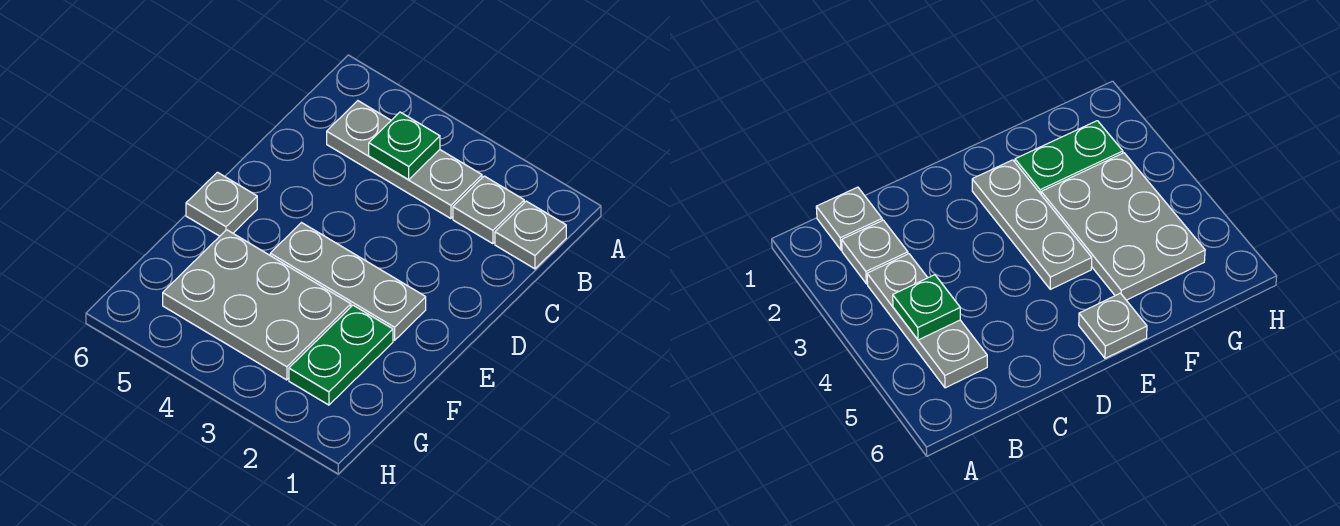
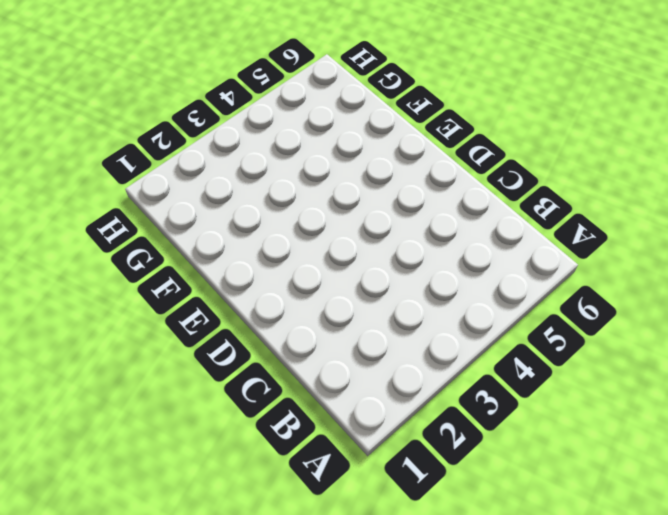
none -> grey 1x1 plate [495,201,566,269]
none -> grey 1x1 plate [453,176,524,244]

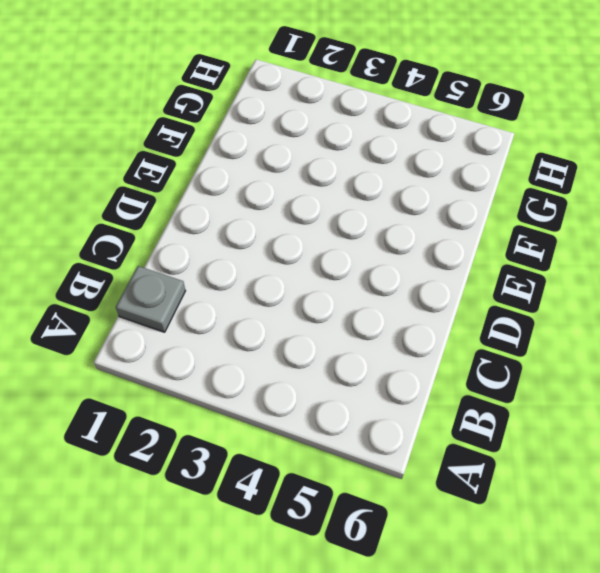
none -> grey 1x1 plate [453,176,524,244]
none -> grey 1x3 plate [327,101,482,219]

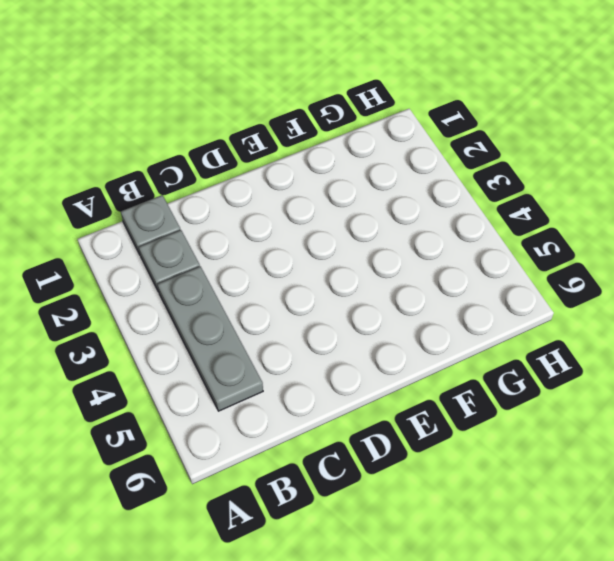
none -> grey 1x3 plate [270,223,426,340]
none -> grey 1x1 plate [186,172,257,236]

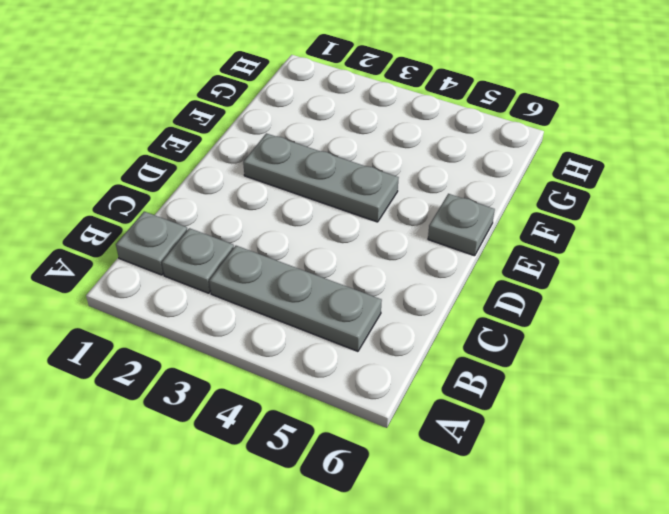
none -> green 1x2 plate [289,305,393,405]
none -> grey 2x3 plate [163,230,351,380]

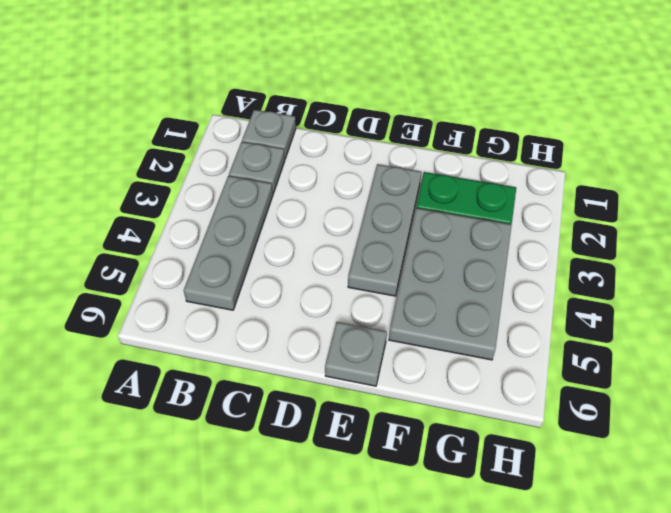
none -> green 1x1 plate [369,112,440,180]

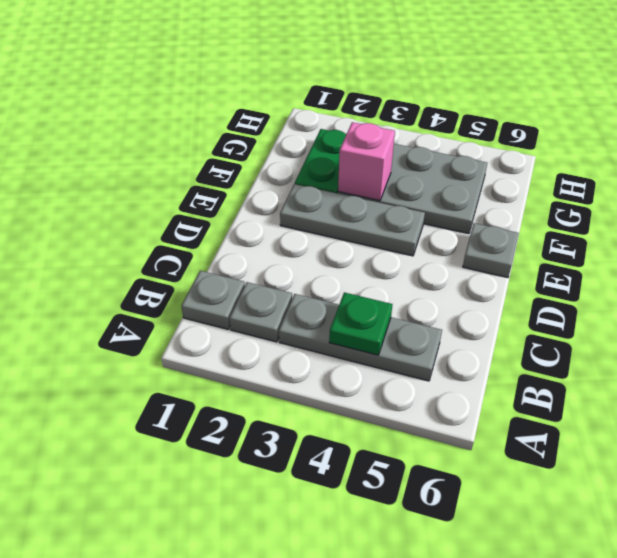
pink 1x1 brick [338,122,395,201] -> none

